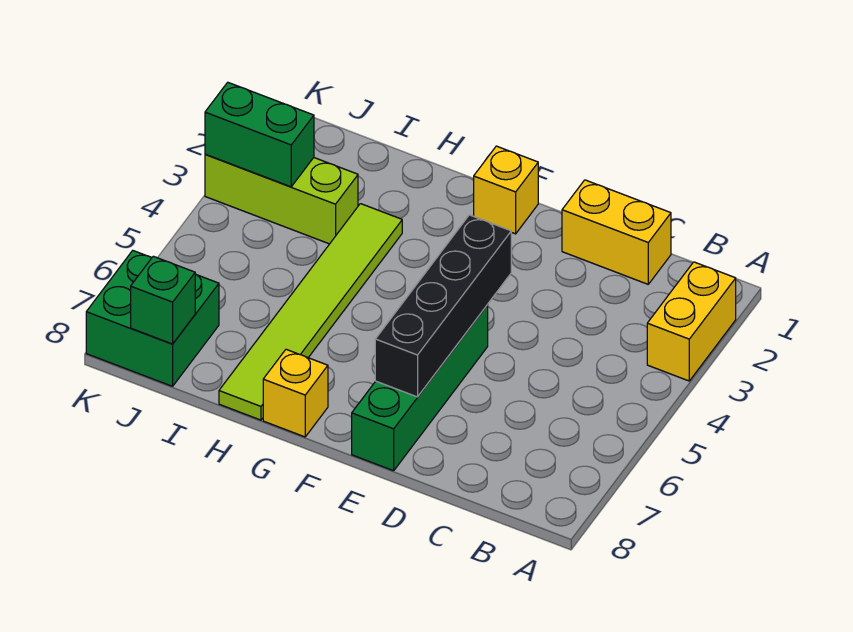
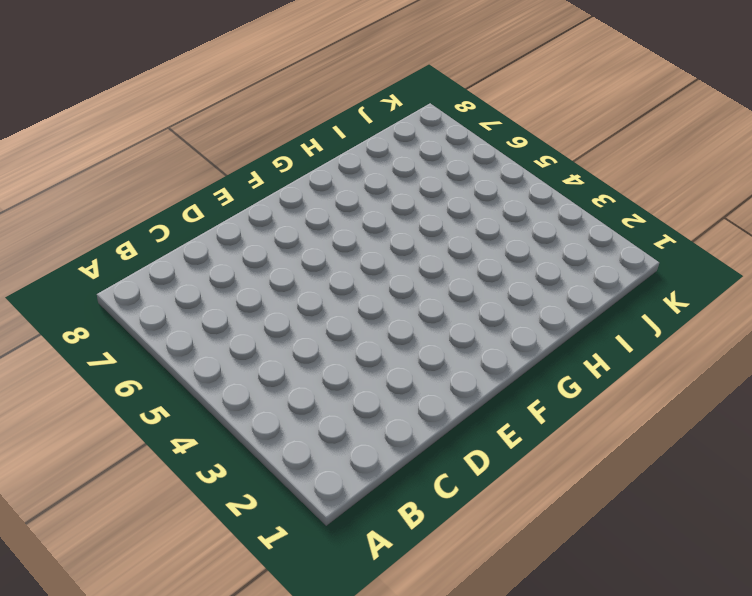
none -> yellow 1x2 brick [647,262,736,381]
none -> yellow 1x2 brick [562,180,671,284]

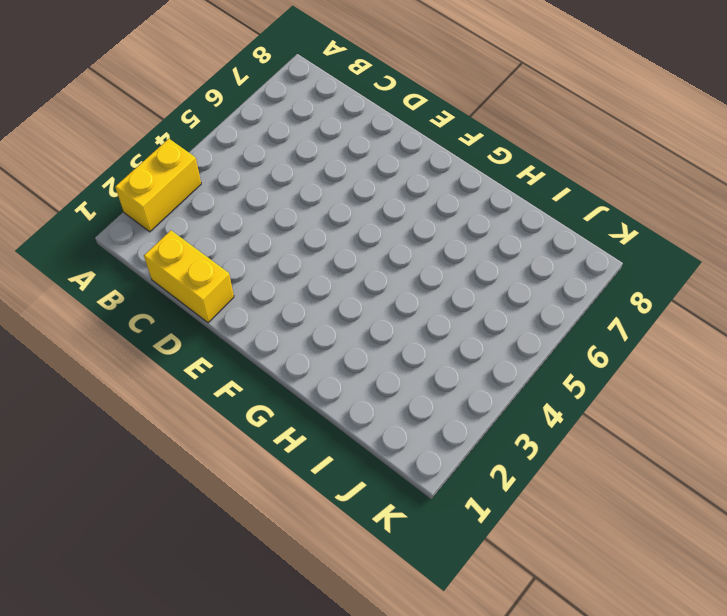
none -> green 1x4 brick [352,305,488,471]
none -> yellow 1x1 brick [474,146,538,234]

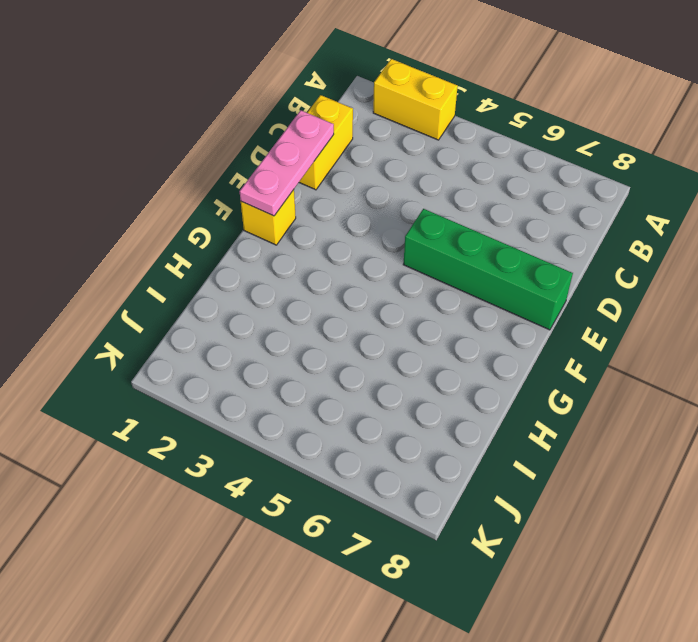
pink 1x3 plate [240,110,334,216] -> none
none -> yellow 1x1 brick [263,349,328,437]
none -> lime 1x6 tile [219,204,402,420]

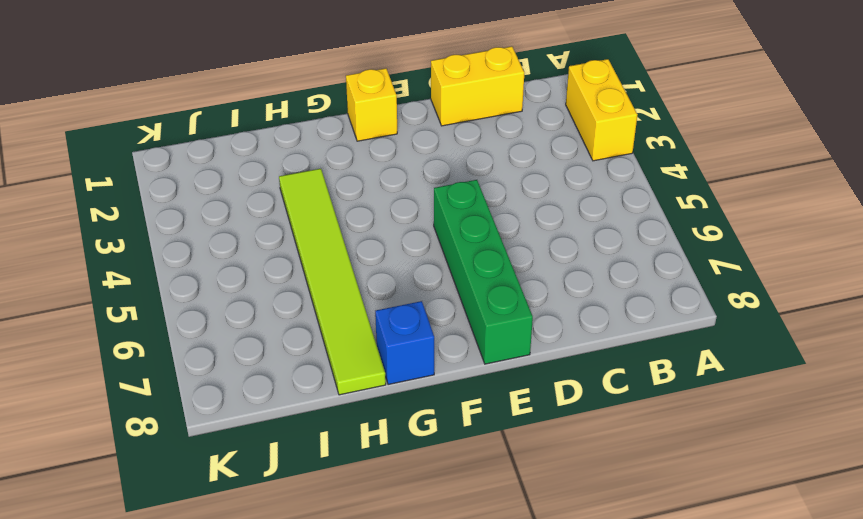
blue 1x1 brick [375,301,434,385] -> yellow 1x1 brick [263,349,328,437]
none -> lime 1x3 brick [205,154,358,244]
none -> green 2x2 brick [86,251,219,386]

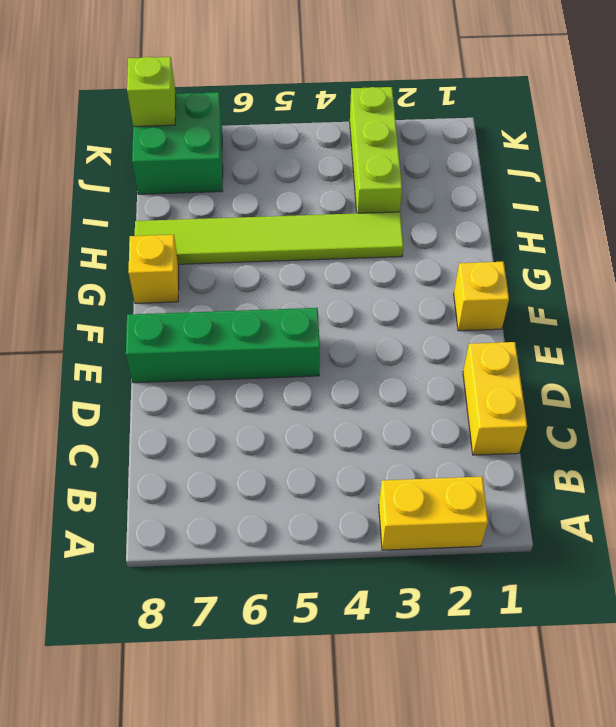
lime 1x1 brick [127,57,176,127] -> none
none -> black 1x4 brick [375,215,511,397]
none -> green 1x2 brick [205,82,314,187]

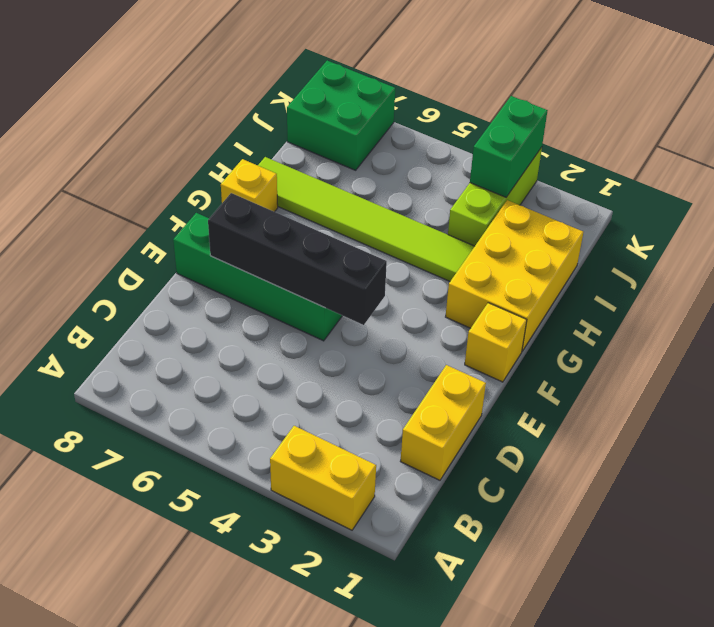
yellow 2x3 brick [446,200,583,351] -> none
none -> green 1x1 brick [131,256,195,344]

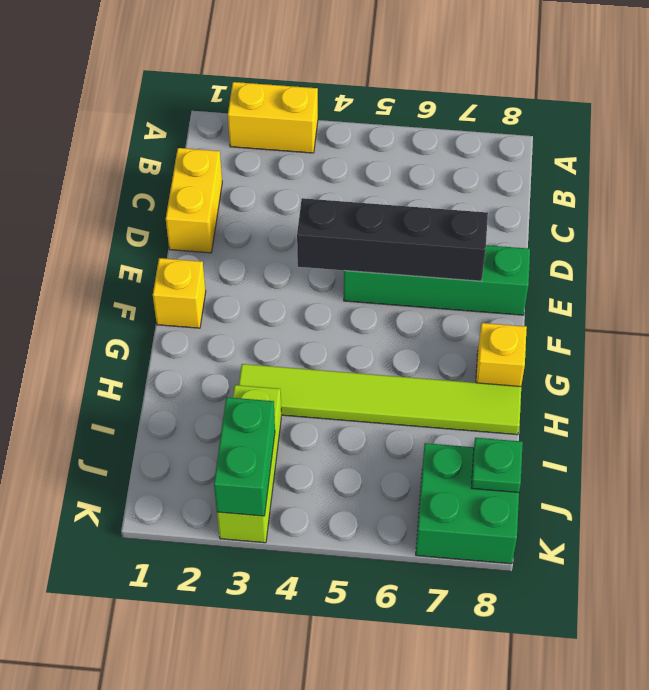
green 1x1 plate [471,438,523,492] -> green 1x1 brick [131,256,195,344]

